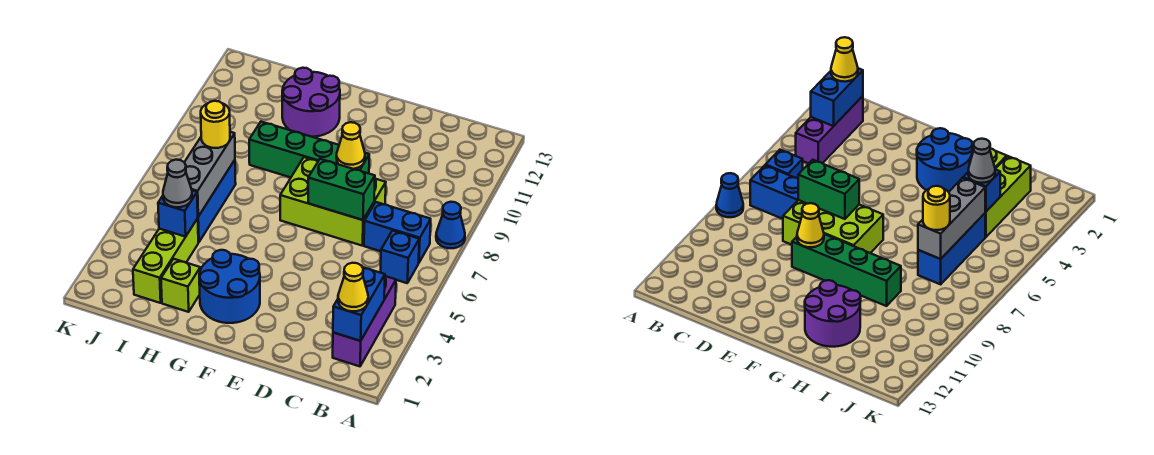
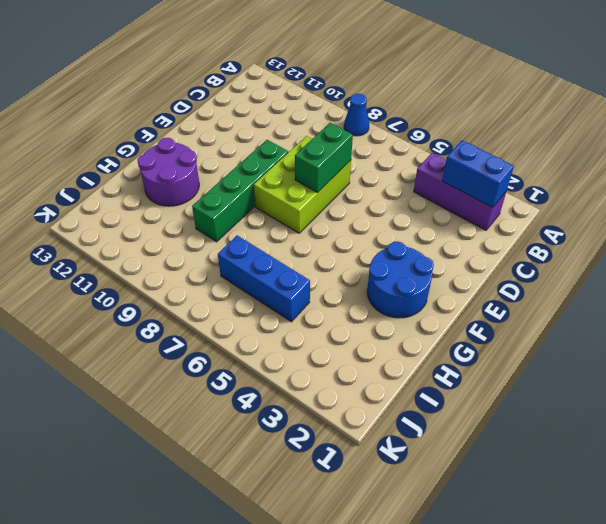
none -> blue 1x1 brick [381,231,419,283]
none -> blue 1x2 brick [364,202,431,263]
none -> lime 1x1 brick [161,259,200,312]

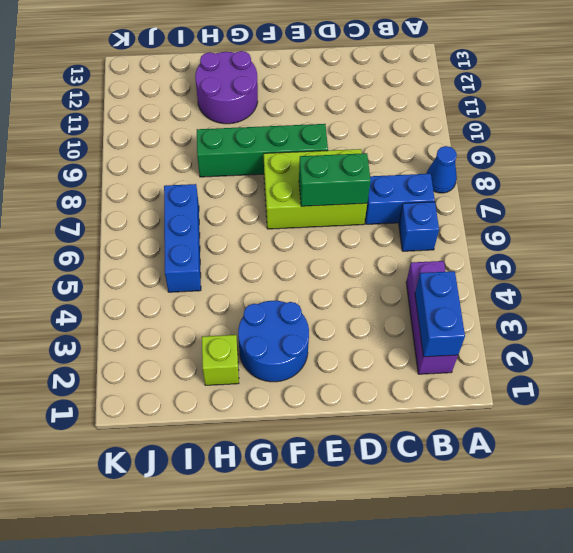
none -> lime 1x3 brick [133,219,198,303]
none -> yellow 1x1 cone [336,122,365,169]
none -> blue 1x1 brick [158,191,198,237]

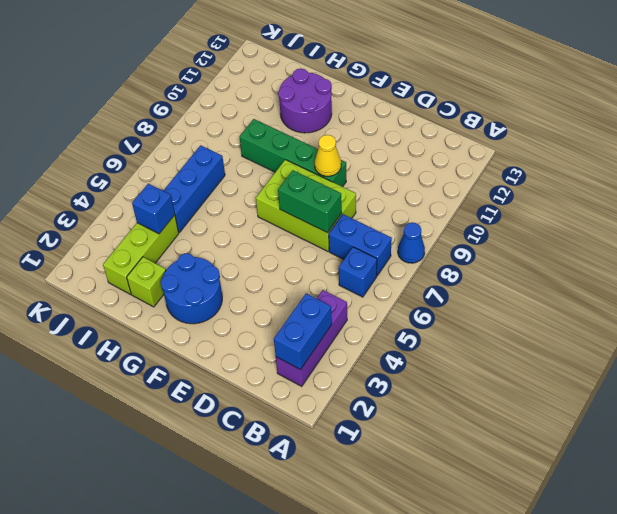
none -> grey 1x3 brick [184,132,235,216]
none -> yellow 1x1 cone [338,263,368,311]
none -> grey 1x1 cone [163,160,192,207]

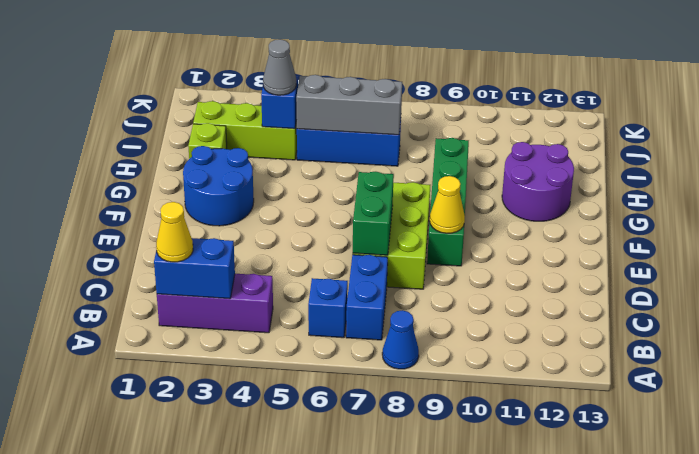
none -> yellow 1x1 round brick [201,101,230,148]

